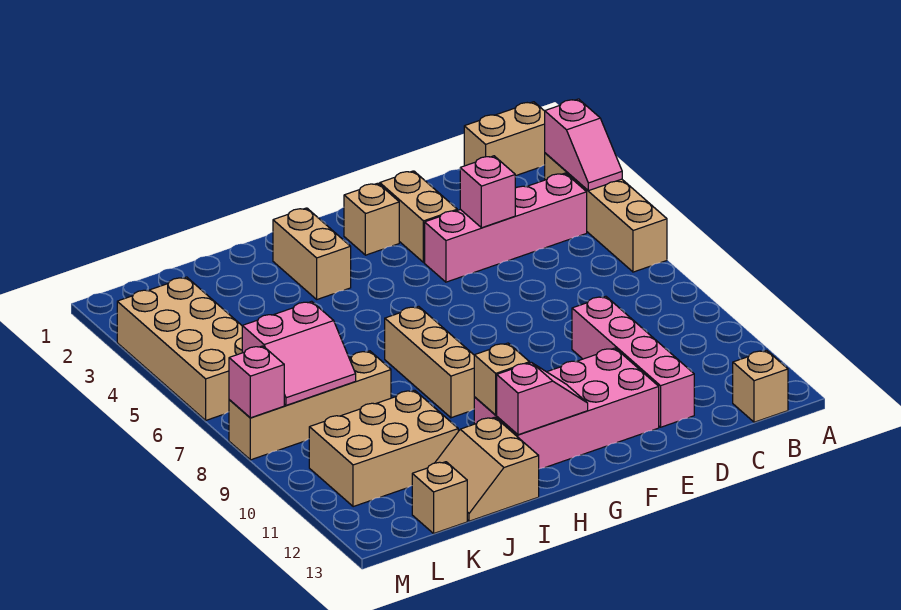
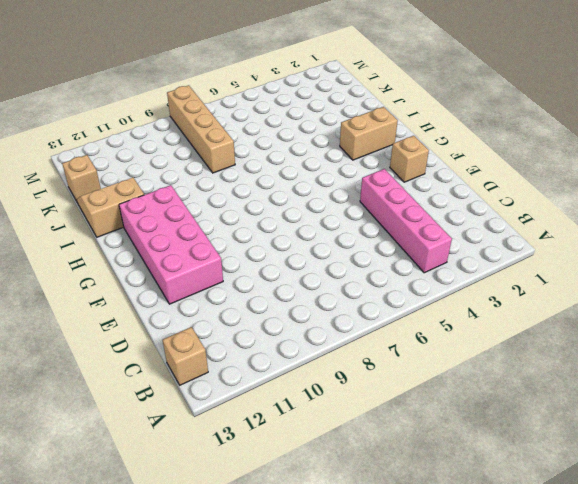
none -> tan 1x2 brick [464,102,545,176]
none -> tan 1x4 brick [545,153,667,272]
none -> pink 1x4 brick [572,296,694,427]

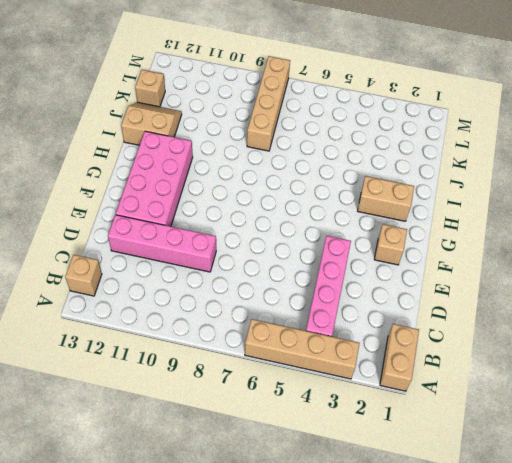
none -> tan 1x2 brick [380,171,457,263]
none -> tan 1x3 brick [385,306,474,418]
none -> tan 2x3 brick [309,390,458,507]

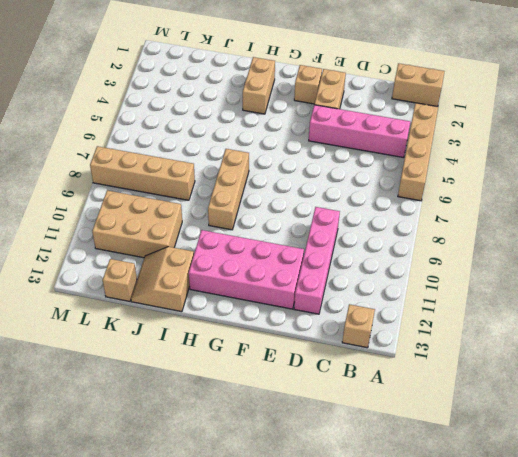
none -> tan 2x4 brick [117,277,242,420]
none -> pink 1x2 slope [545,99,622,191]
none -> pink 1x1 brick [460,156,515,228]

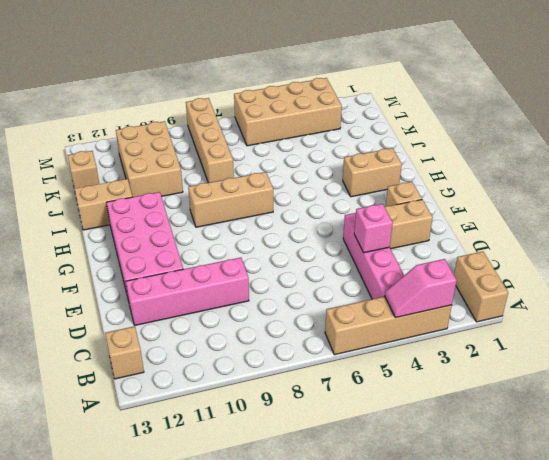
none -> pink 1x2 slope [497,363,588,435]
none -> tan 1x1 brick [474,343,530,415]
none -> pink 2x2 slope [242,301,356,406]

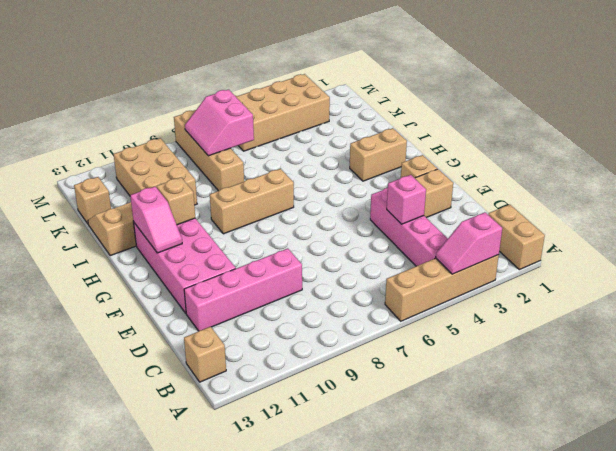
none -> pink 1x1 brick [229,346,284,418]

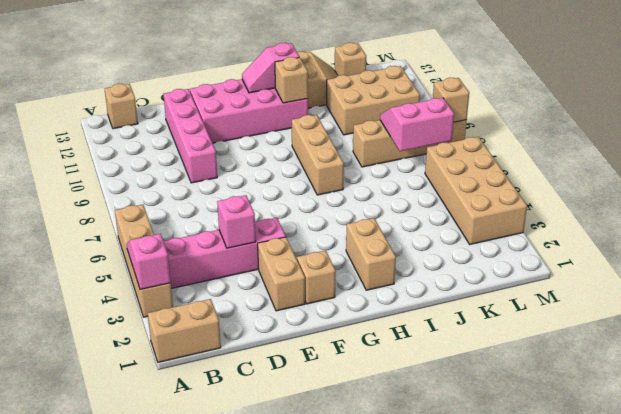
tan 1x1 brick [433,78,469,122] -> pink 1x1 brick [229,346,284,418]

